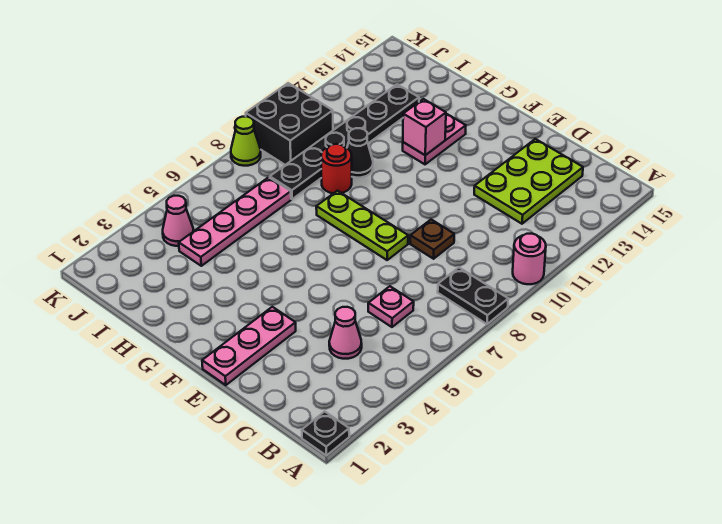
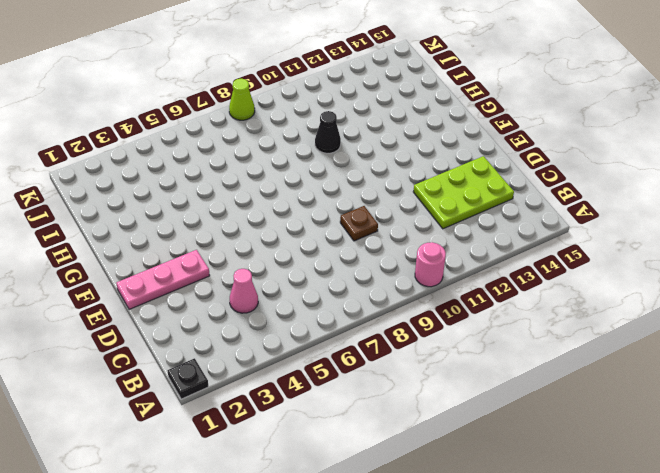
none -> black 1x2 plate [438,268,508,324]
none -> pink 1x1 plate [368,286,414,327]
none -> lime 1x3 plate [316,191,408,260]

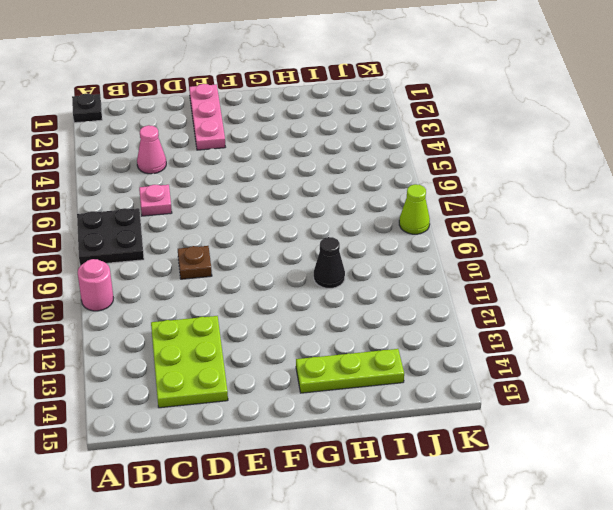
black 2x2 plate [77,208,144,266] -> black 1x2 plate [438,268,508,324]
lime 1x3 plate [296,349,404,393] -> lime 1x3 plate moved to [316,191,408,260]
none -> pink 1x2 plate [403,114,466,164]
none -> red 1x1 round brick [321,144,352,193]
none -> pink 1x4 plate [179,177,291,266]

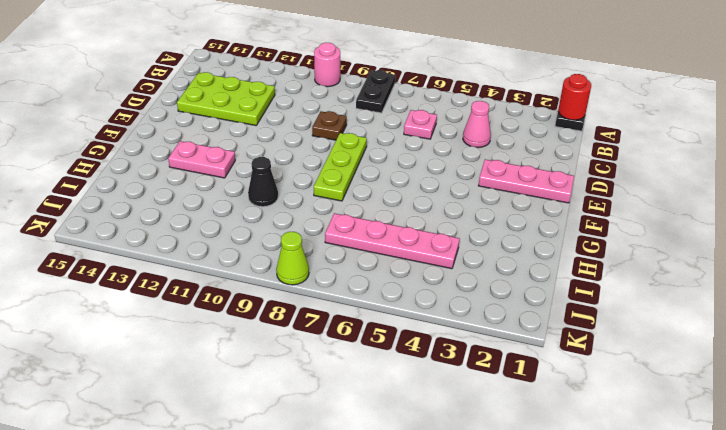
red 1x1 round brick [558,74,591,120] -> red 1x1 round brick moved to [321,144,352,193]
none -> black 1x6 plate [270,84,419,199]
none -> pink 1x1 cone [163,196,193,246]
none -> black 2x2 brick [246,83,333,165]

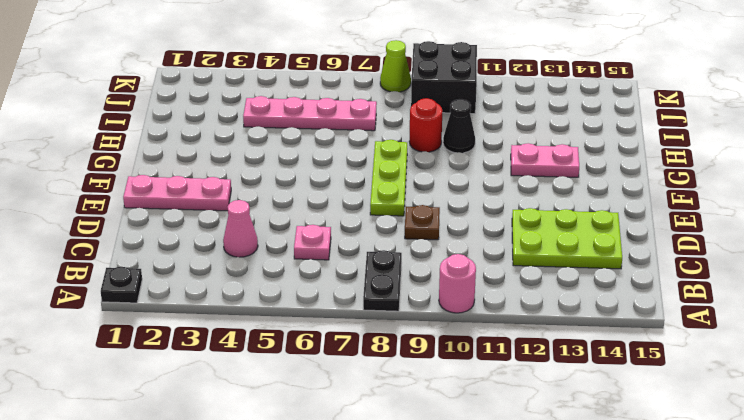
none -> black 1x6 plate [270,84,419,199]
none -> pink 1x1 cone [163,196,193,246]
none -> pink 1x1 brick [403,99,446,155]

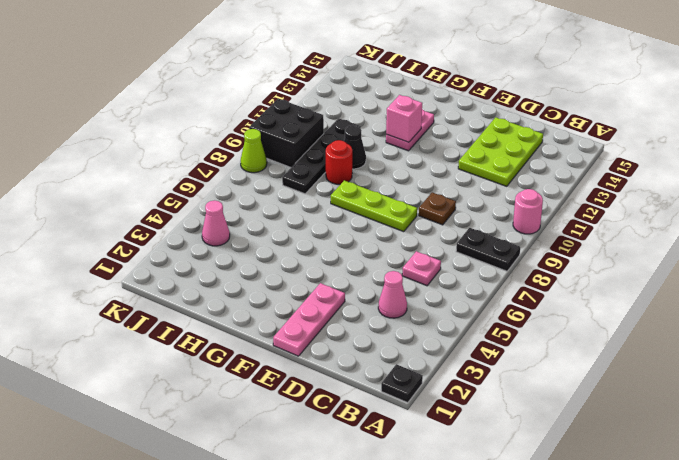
black 1x4 plate [282,118,361,194] -> black 1x6 plate [270,84,419,199]
none -> pink 1x4 plate [179,177,291,266]

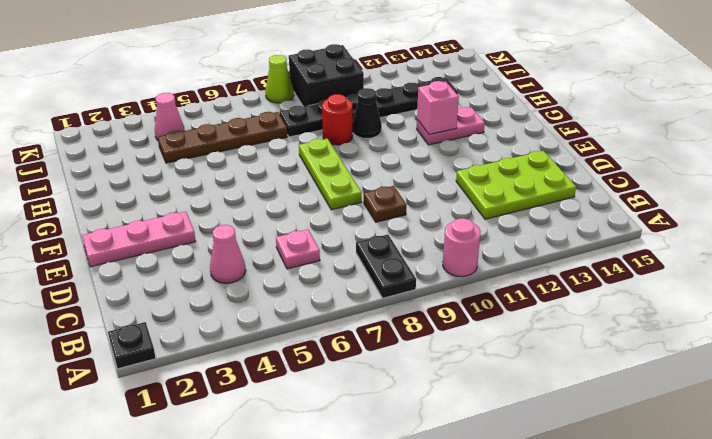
brown 1x4 plate [158,112,287,163] -> pink 1x4 plate [179,177,291,266]

